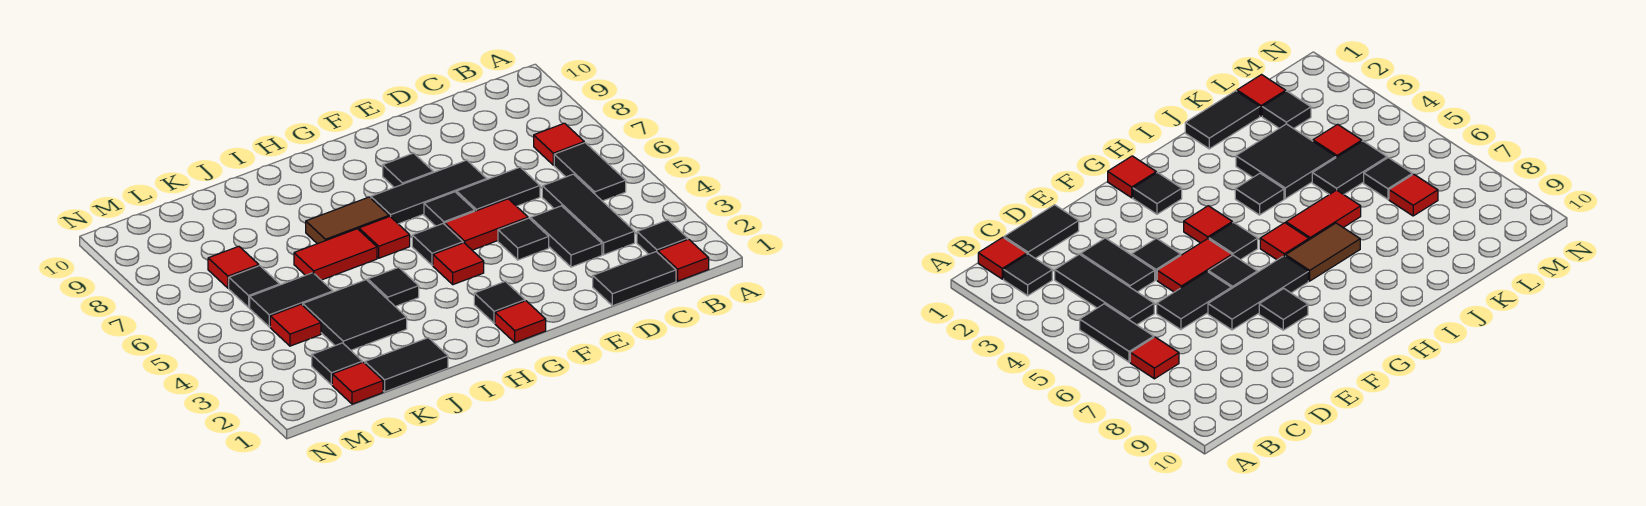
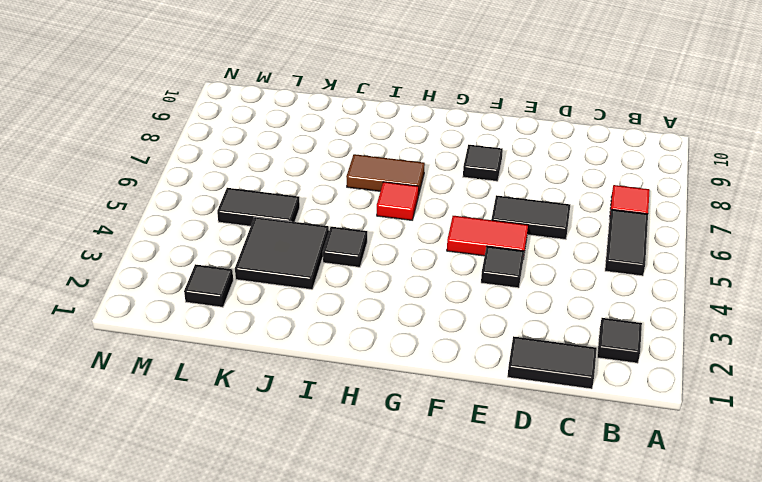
none -> red 1x1 tile [658,239,709,281]
none -> black 1x3 tile [542,174,635,255]
none -> black 1x2 tile [531,206,602,267]

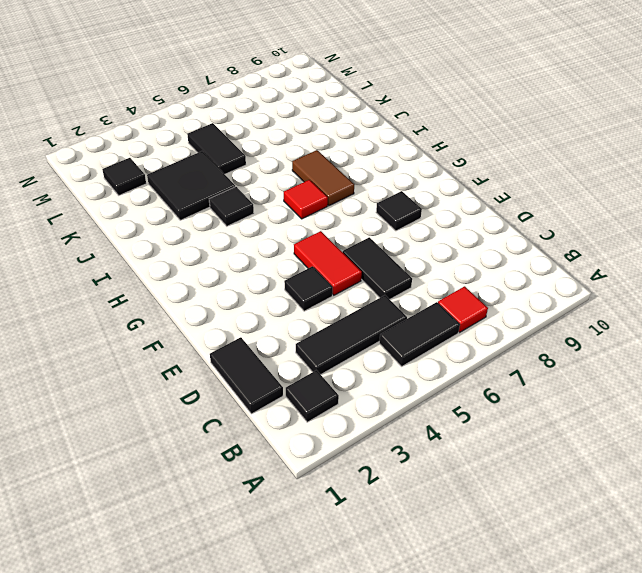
none -> red 1x1 tile [658,239,709,281]
none -> black 1x2 tile [531,206,602,267]
none -> black 1x3 tile [371,160,487,224]

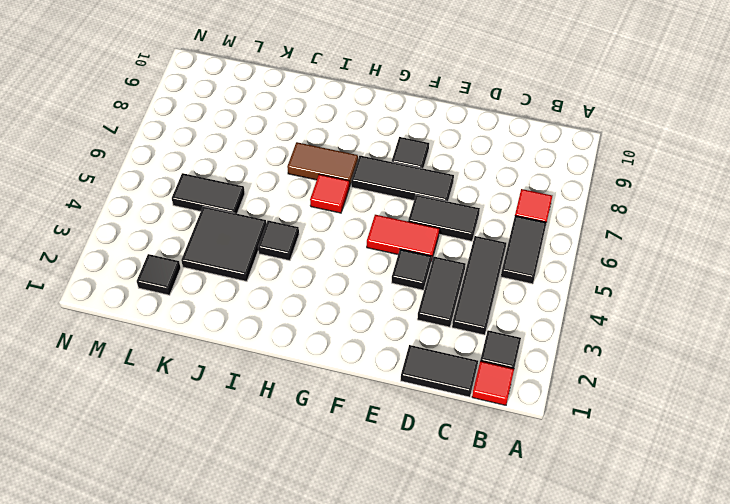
none -> black 1x1 tile [424,192,475,226]
none -> red 1x1 tile [495,301,546,343]
none -> black 1x1 tile [474,281,525,323]

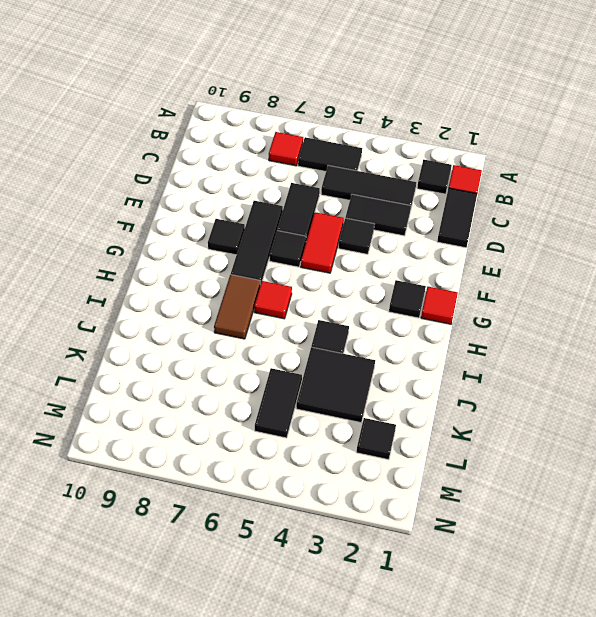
none -> red 1x1 tile [433,243,484,285]
none -> black 1x1 tile [412,224,463,265]
none -> red 1x2 tile [294,229,377,280]

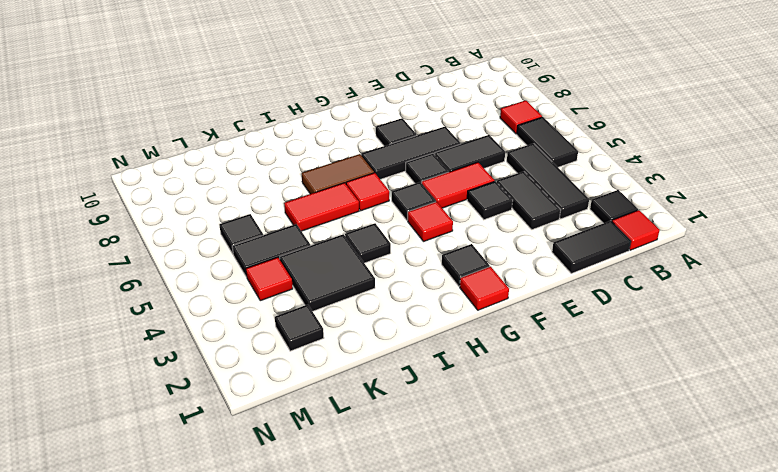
none -> black 1x2 tile [365,338,448,392]
none -> red 1x1 tile [332,362,383,404]
none -> red 1x1 tile [208,246,259,288]

